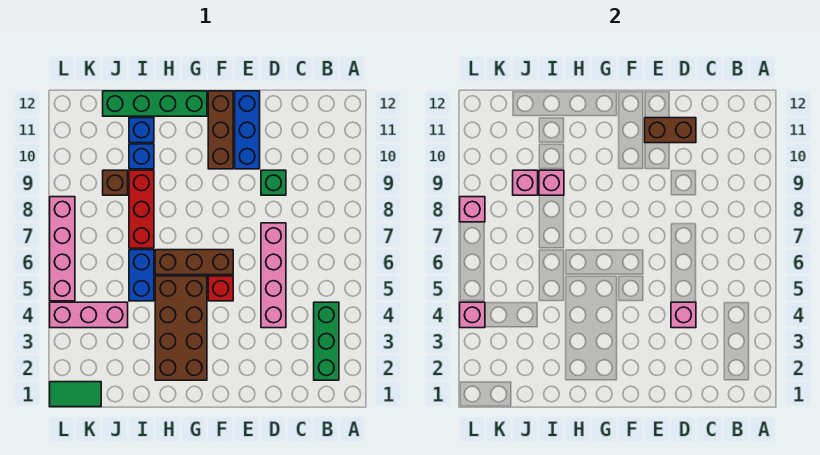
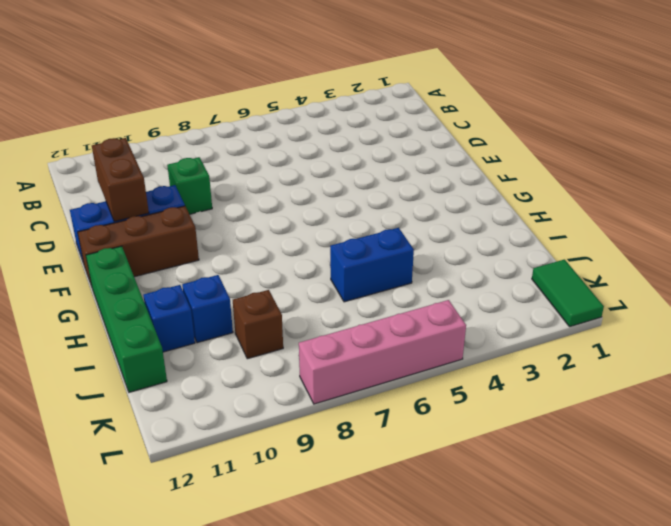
none -> green 1x3 brick [314,302,339,380]
none -> pink 1x4 brick [261,223,286,328]
none -> red 1x1 brick [208,276,233,301]

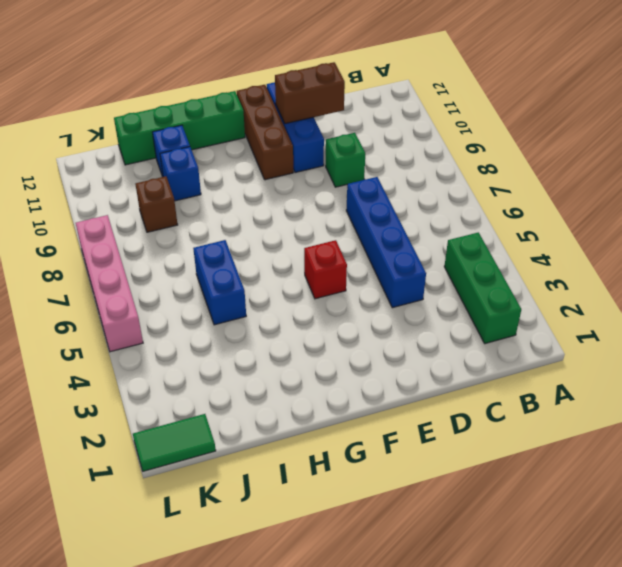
blue 1x4 brick [346,177,426,308] -> pink 1x4 brick [261,223,286,328]
none -> brown 1x3 brick [155,250,233,275]
none -> brown 2x4 brick [155,276,207,380]
none -> red 1x3 brick [129,170,154,248]

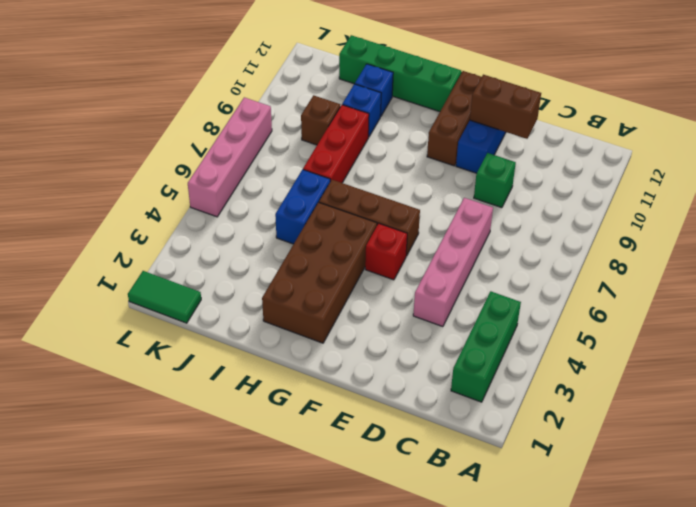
none -> pink 1x3 brick [50,302,128,328]
none -> pink 1x1 brick [671,302,696,328]
none -> pink 1x1 brick [539,170,564,195]

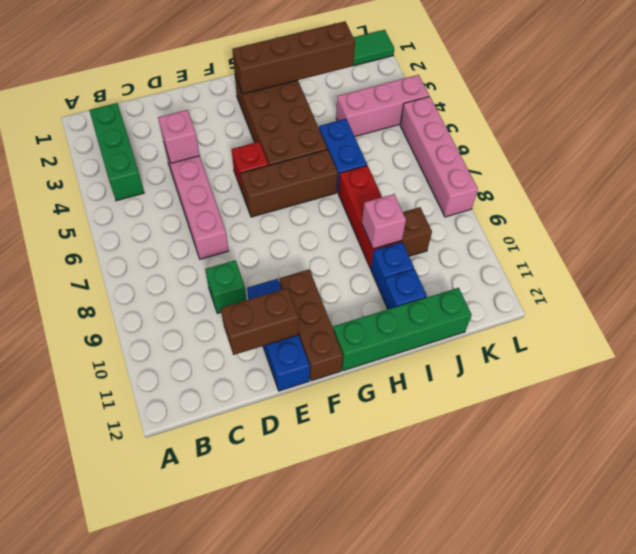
brown 1x4 brick [232,21,355,94] -> none
none -> pink 1x1 brick [513,170,538,195]
none -> pink 1x1 brick [460,302,485,328]
none -> pink 1x1 brick [460,197,485,222]

